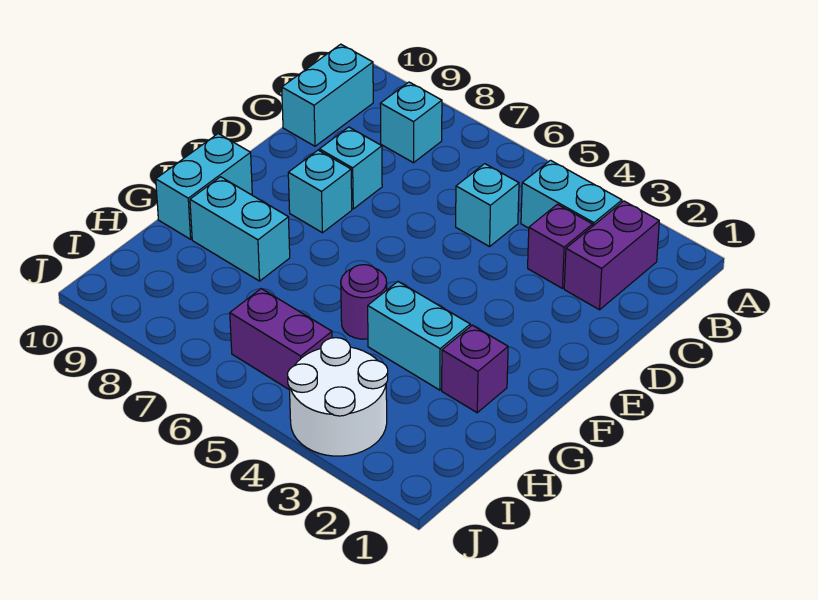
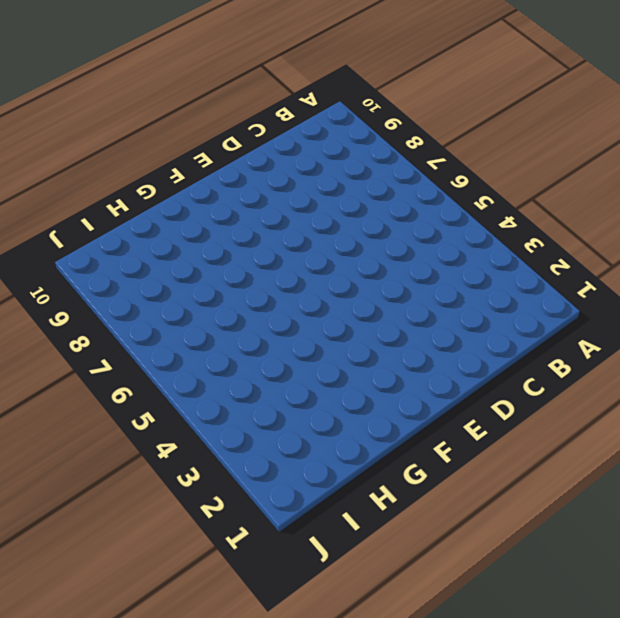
none -> purple 1x2 brick [564,201,659,310]
none -> cyan 1x2 brick [521,160,622,228]
none -> cyan 1x1 brick [380,82,442,163]

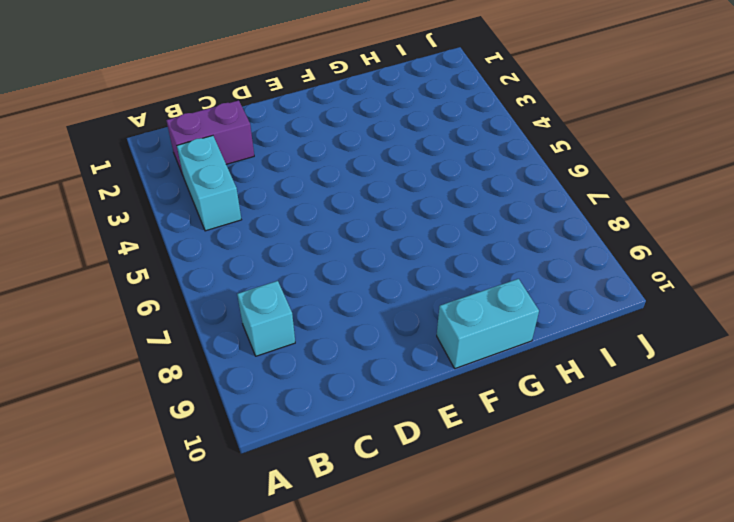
none -> cyan 1x2 brick [282,44,373,146]
none -> purple 1x1 brick [528,204,593,288]
none -> cyan 1x1 brick [456,164,519,247]

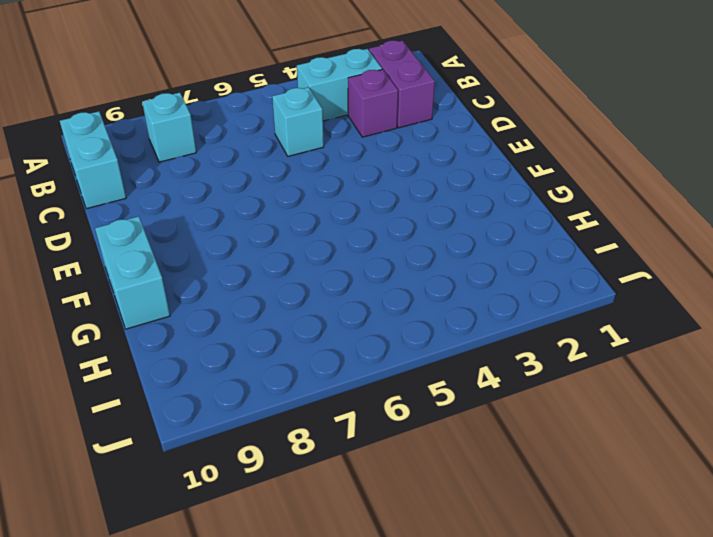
none -> cyan 1x1 brick [319,127,382,209]
none -> cyan 1x1 brick [288,150,352,233]
none -> purple 1x1 brick [442,325,508,413]

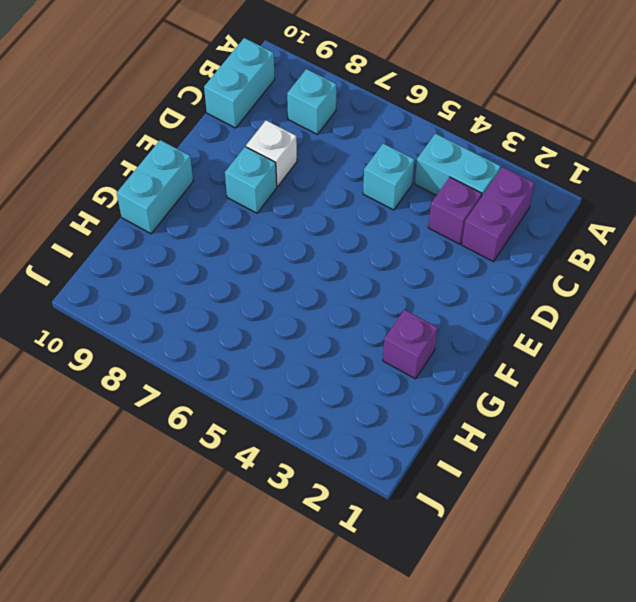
white 1x1 brick [246,120,297,186] -> cyan 1x1 brick [319,127,382,209]
none -> cyan 1x2 brick [368,282,470,390]
none -> purple 1x1 round brick [341,265,387,339]
none -> cyan 1x2 brick [190,177,290,281]

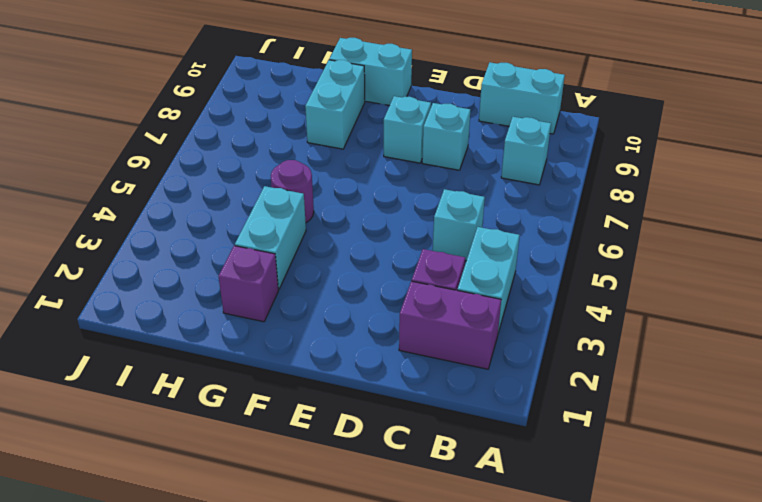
none -> white 2x2 round brick [288,338,388,456]
none -> purple 1x2 brick [230,289,332,390]

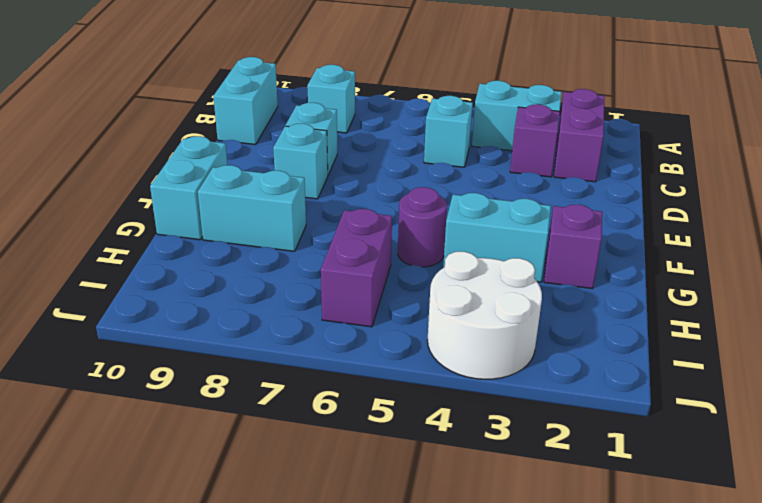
purple 1x2 brick [321,209,392,327] -> purple 1x2 brick turned to [230,289,332,390]

